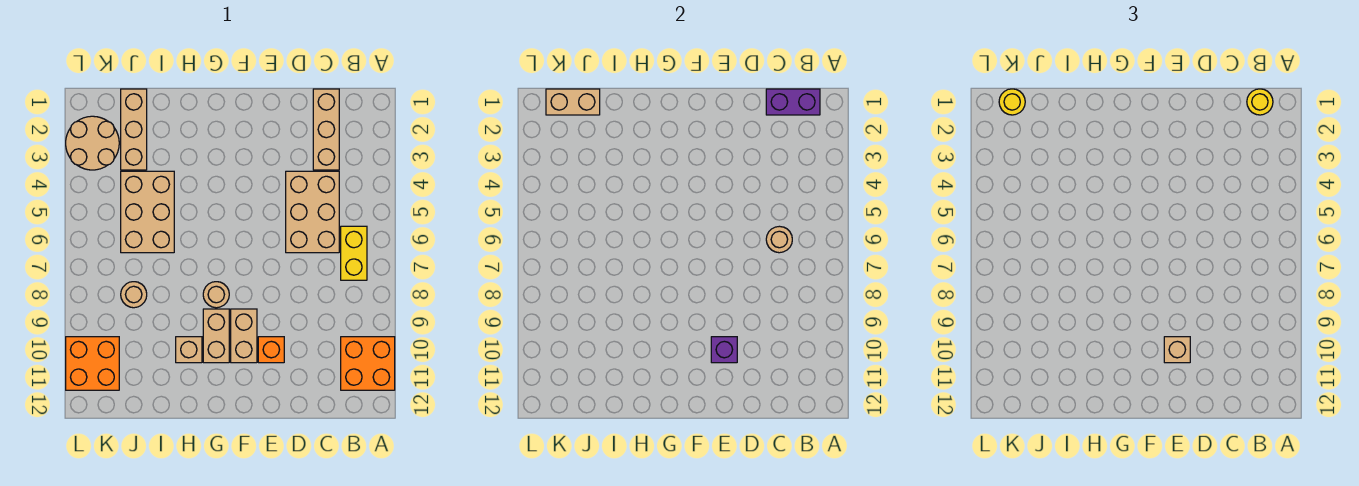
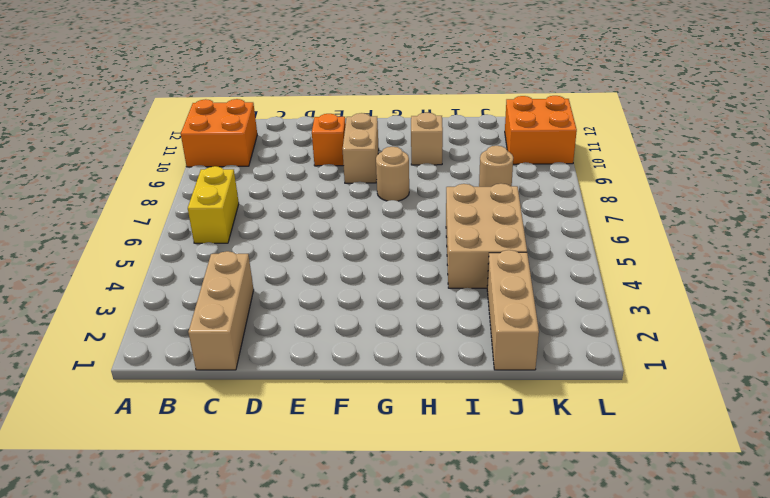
none -> tan 2x3 brick [286,171,339,253]
none -> tan 1x2 brick [203,309,229,363]
none -> tan 2x2 round brick [66,116,119,170]

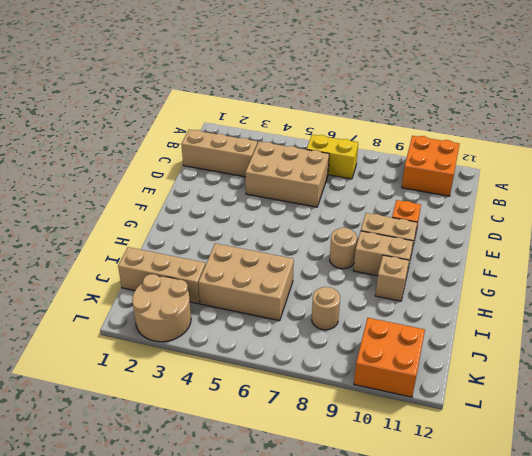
none -> purple 1x2 brick [766,89,820,115]
none -> tan 1x1 round brick [766,226,792,253]
none -> purple 1x1 brick [711,337,737,363]

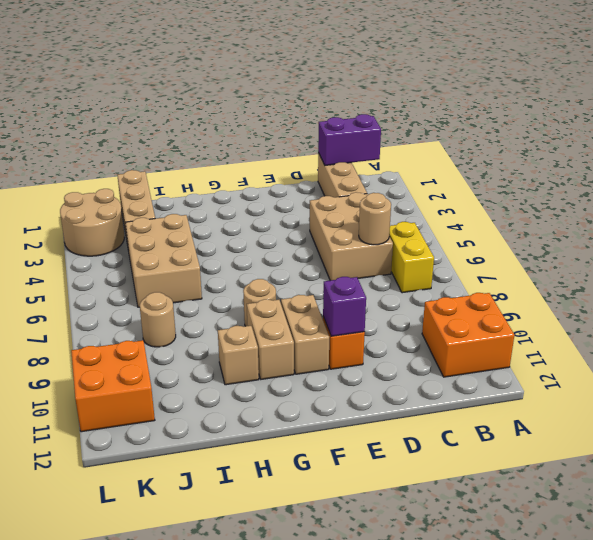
none -> tan 1x2 brick [546,89,600,115]
none -> yellow 1x1 round brick [1247,89,1273,115]
none -> tan 1x1 brick [1164,337,1190,363]

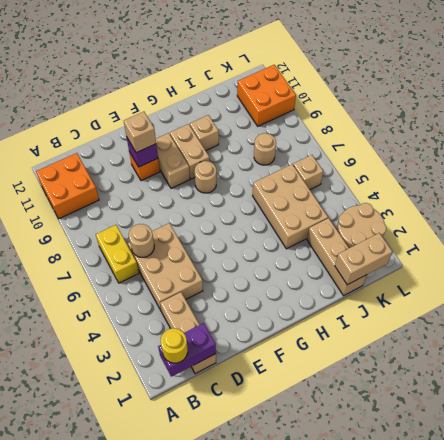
tan 1x1 brick [293,155,323,189] -> none
none -> yellow 1x1 round brick [999,89,1025,115]

